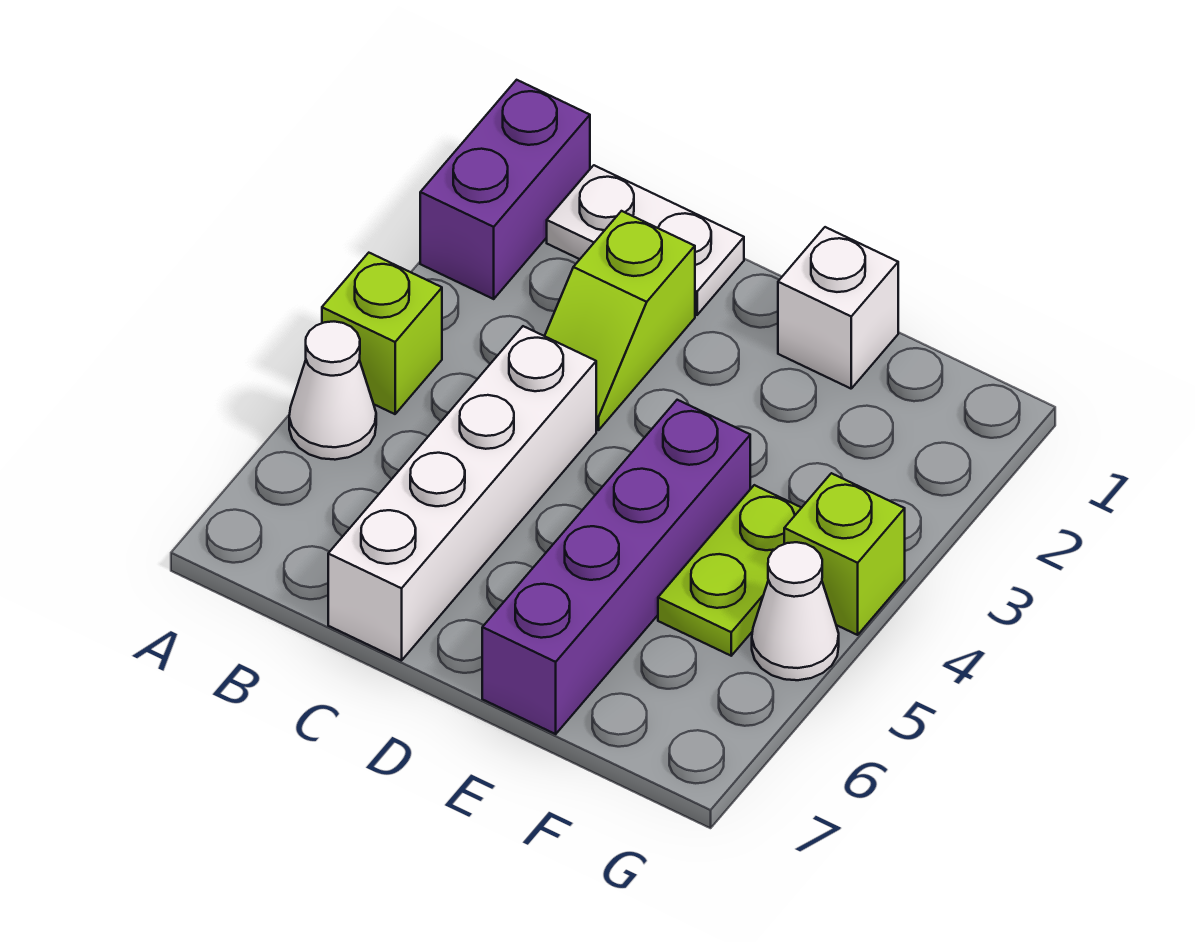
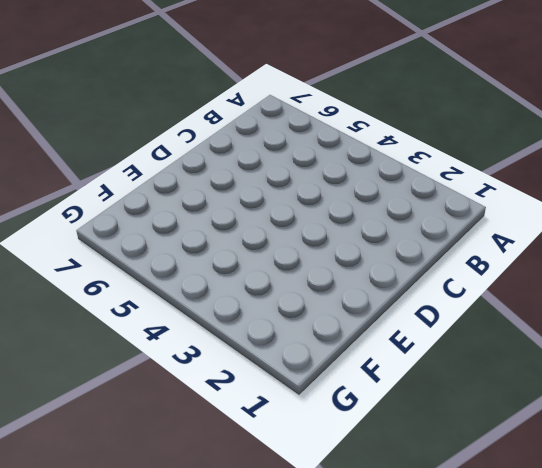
none -> purple 1x2 brick [420,80,590,299]
none -> lime 1x1 brick [322,253,442,414]

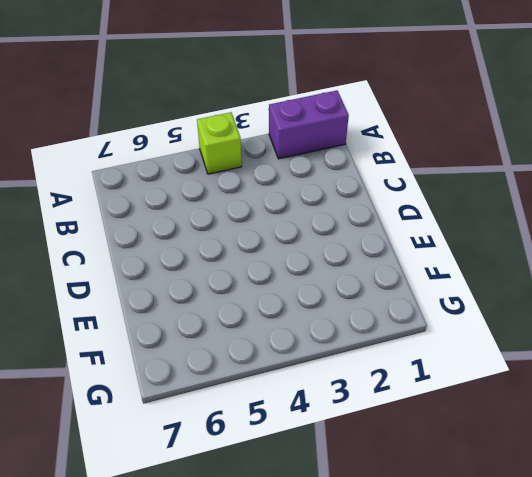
none -> white 1x1 cone [289,322,376,460]
none -> white 1x2 plate [547,165,744,315]

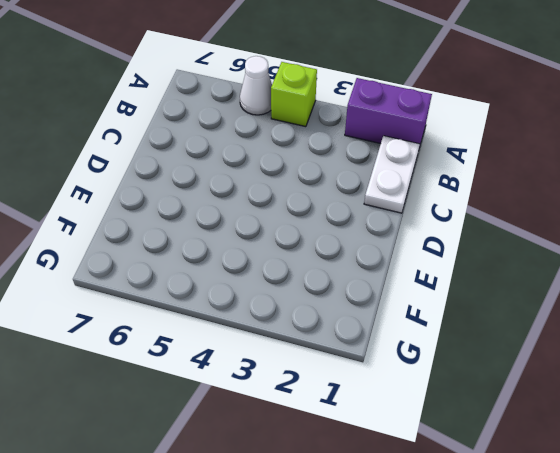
none -> lime 1x2 slope [545,211,695,430]
none -> white 1x4 brick [328,326,596,661]

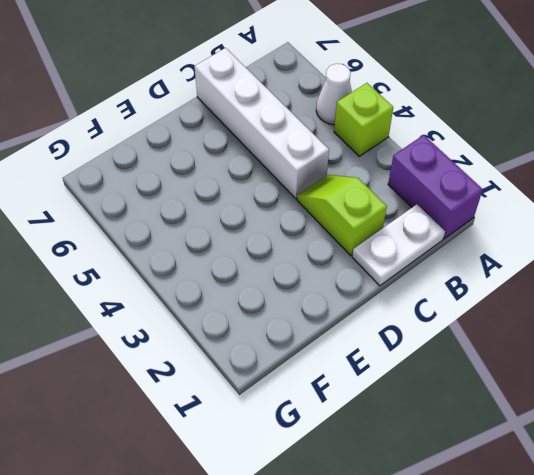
none -> white 1x1 brick [778,227,898,389]
none -> purple 1x4 brick [482,400,750,734]

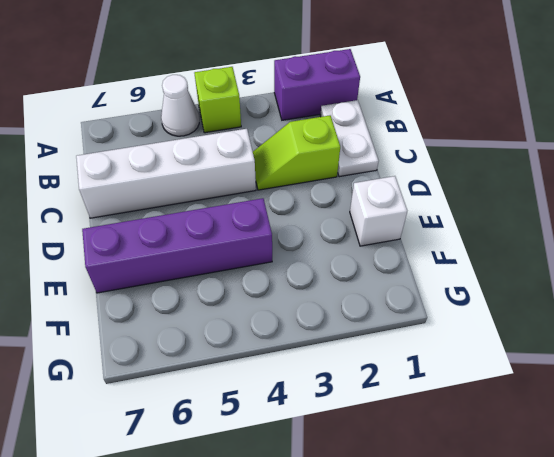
none -> lime 1x2 plate [658,485,801,656]
none -> lime 1x1 brick [784,473,905,635]

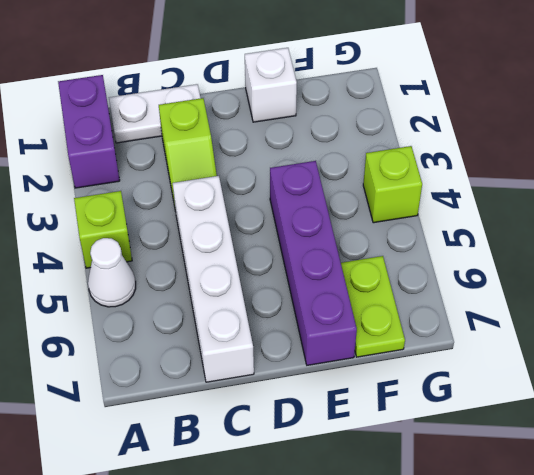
lime 1x2 plate [341,256,405,357] -> lime 1x2 plate moved to [658,485,801,656]
none -> white 1x1 cone [752,542,839,680]

